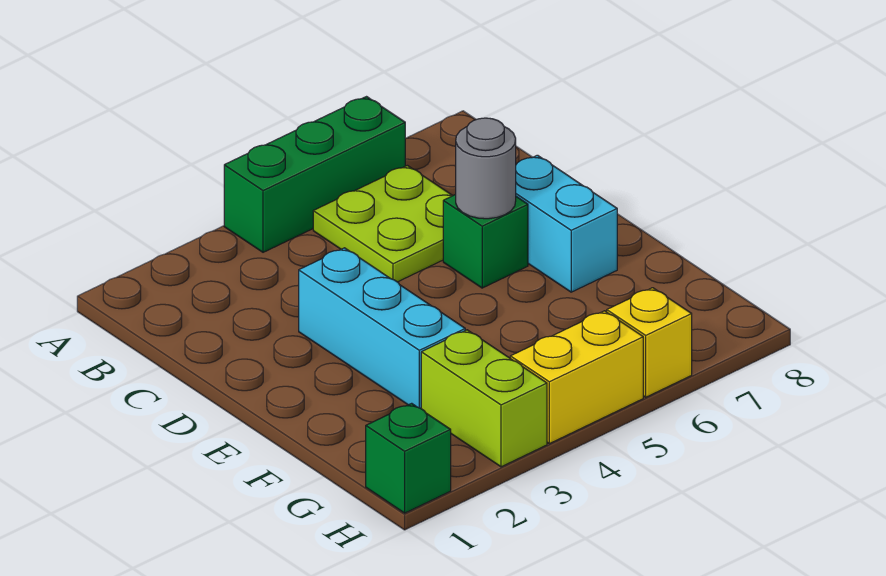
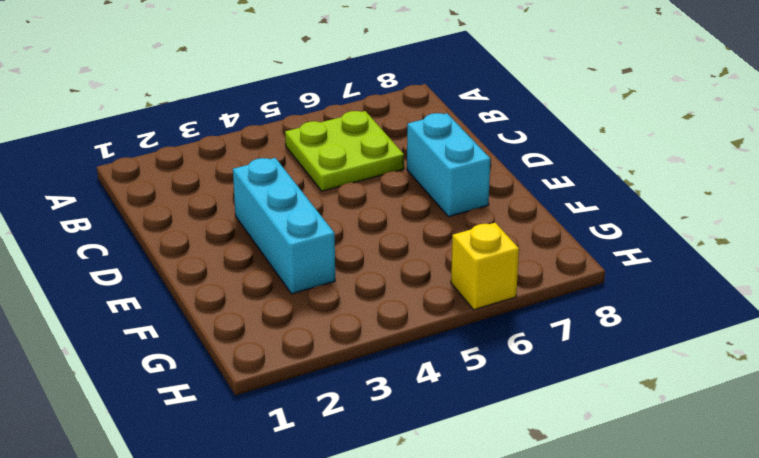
none -> green 1x3 brick [224,97,406,252]
none -> green 1x1 brick [443,194,528,288]

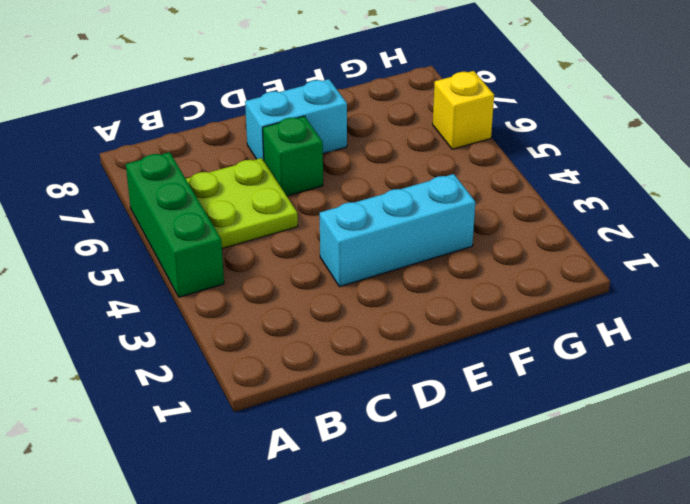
none -> lime 1x2 brick [421,330,547,467]
none -> green 1x1 brick [366,403,451,513]

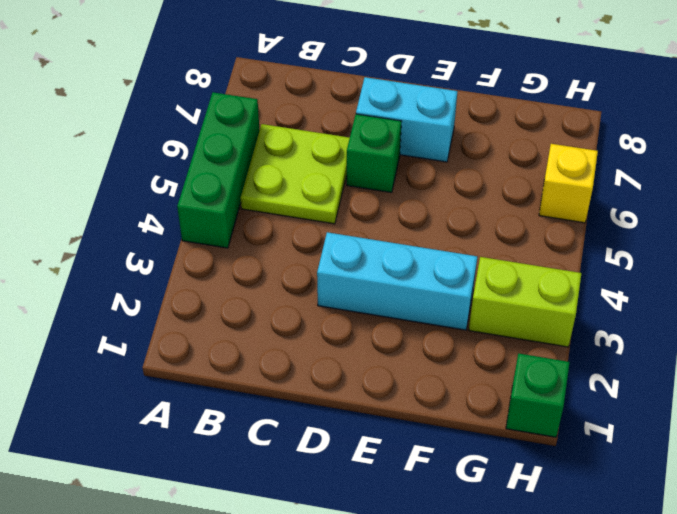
none -> yellow 1x2 brick [510,311,643,444]
none -> grey 1x1 round brick [456,118,516,219]

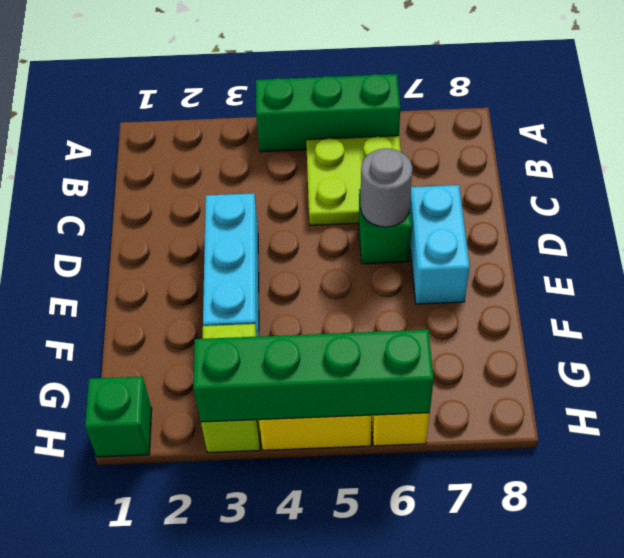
green 1x4 brick [193,330,434,422] -> none

